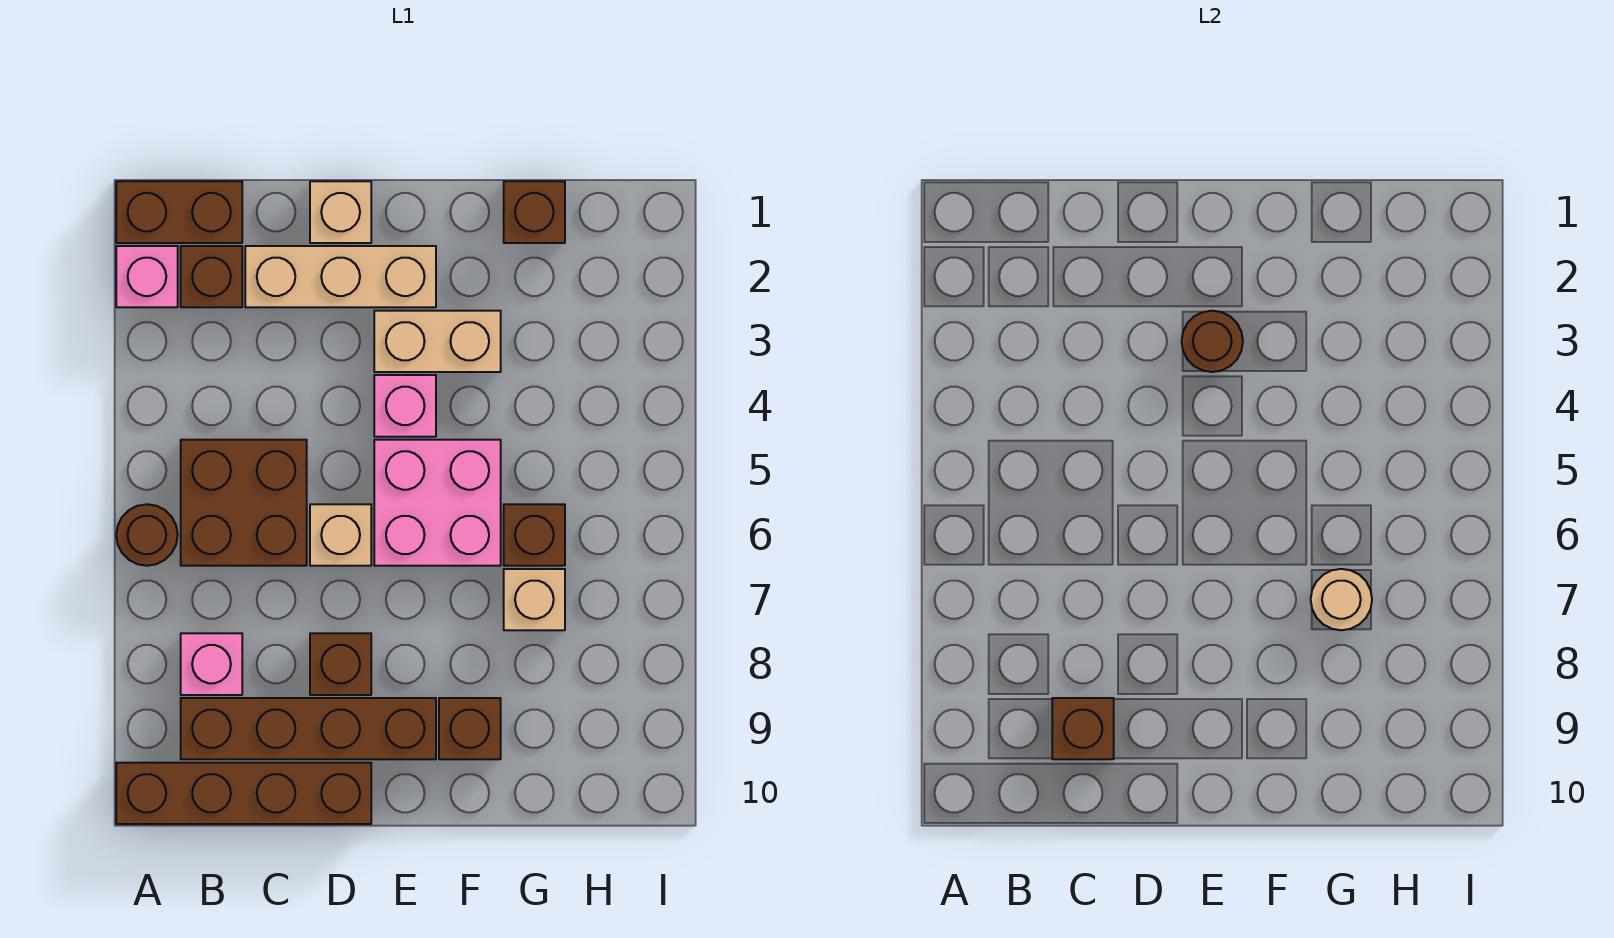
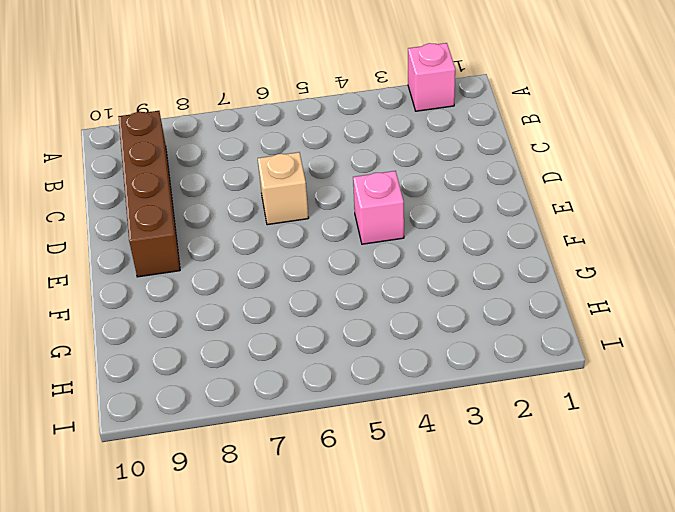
none -> brown 1x2 brick [116,181,242,243]
none -> brown 1x1 round brick [116,504,178,566]
none -> brown 1x4 brick [116,763,371,824]

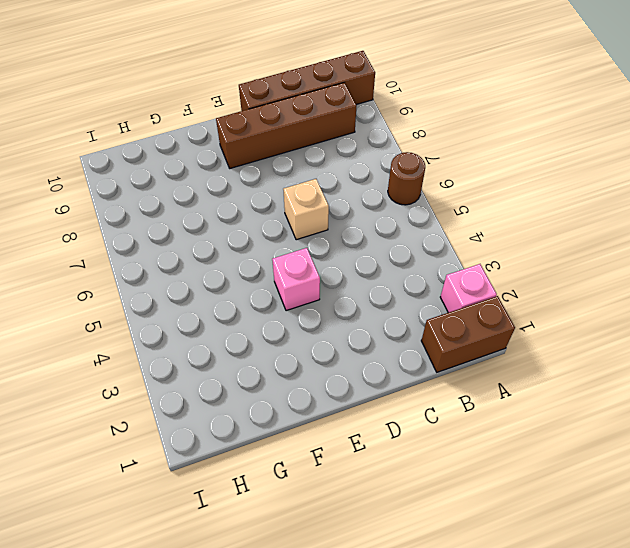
none -> brown 1x1 brick [181,246,242,307]
none -> brown 2x2 brick [181,440,307,566]
none -> pink 1x1 brick [181,633,242,695]

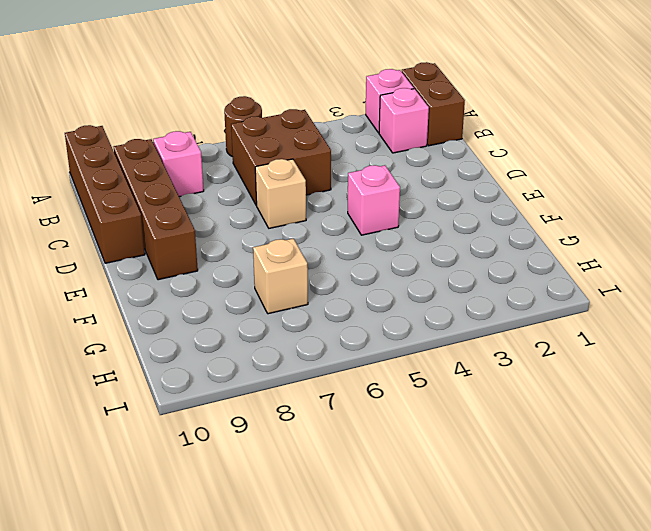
pink 1x1 brick [379,88,429,153] -> brown 1x1 brick [181,246,242,307]
none -> tan 1x3 brick [245,246,436,307]
none -> tan 1x1 brick [310,181,371,243]
none -> brown 1x1 brick [310,633,371,695]

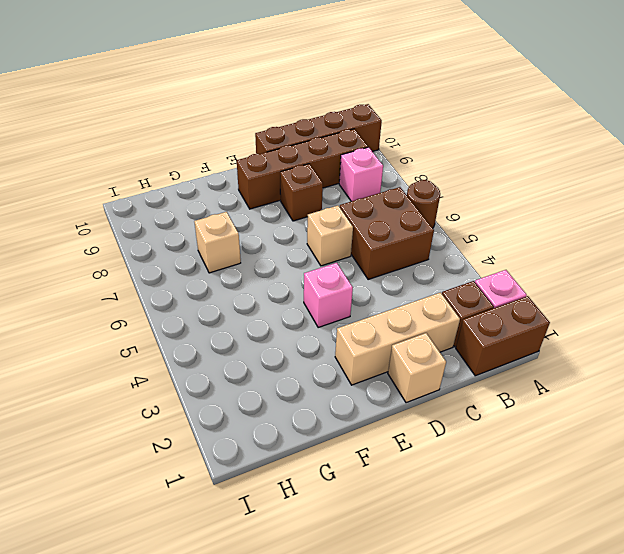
none -> tan 1x2 brick [374,311,501,372]
none -> pink 2x2 brick [374,440,501,566]
none -> brown 1x1 brick [439,698,501,759]

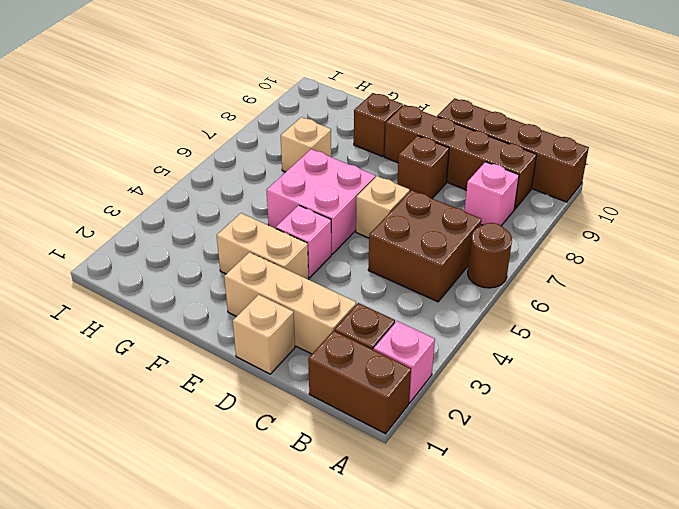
none -> brown 1x1 brick [504,181,565,243]
none -> brown 1x1 brick [504,504,565,566]
none -> brown 1x1 brick [1052,698,1114,759]

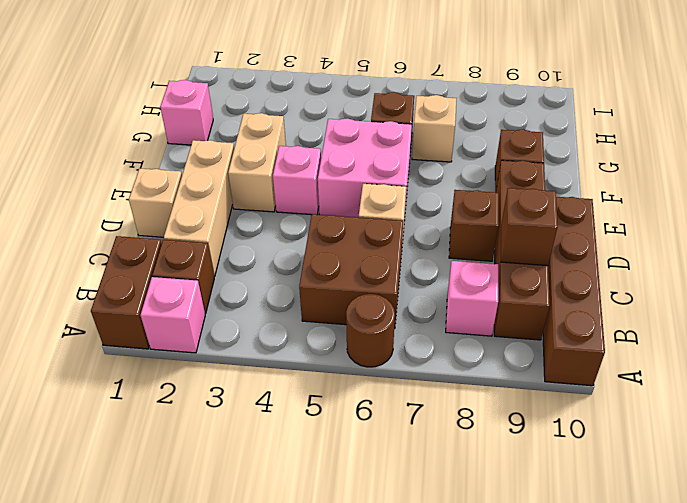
pink 1x1 brick [160,80,213,145] -> brown 1x1 brick [504,181,565,243]
none -> brown 1x1 round brick [1182,311,1243,372]
none -> tan 1x1 round brick [1311,569,1372,630]

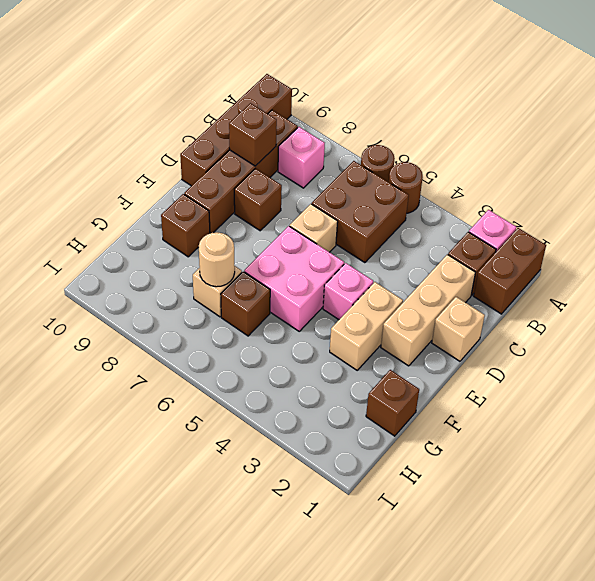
brown 1x1 round brick [389,162,423,213] -> brown 1x1 round brick moved to [1182,311,1243,372]

